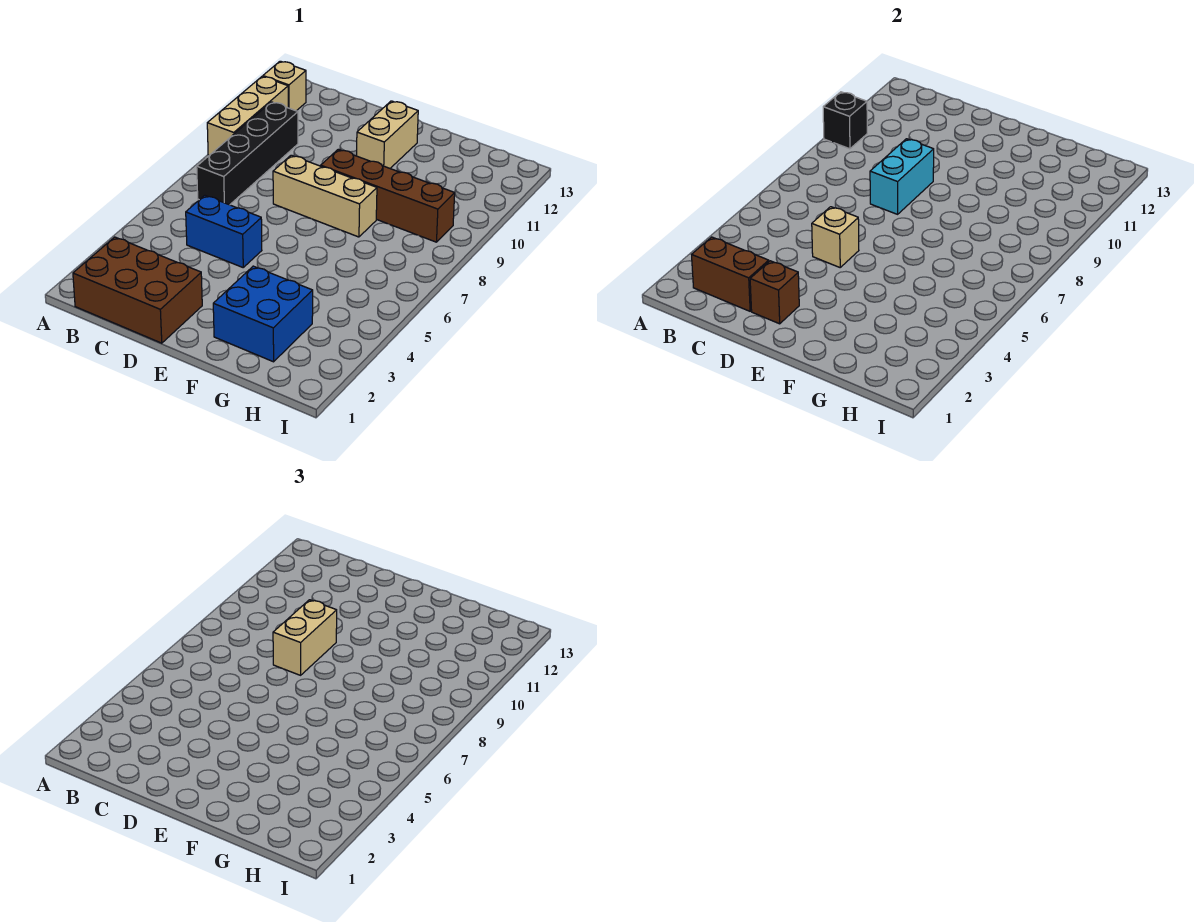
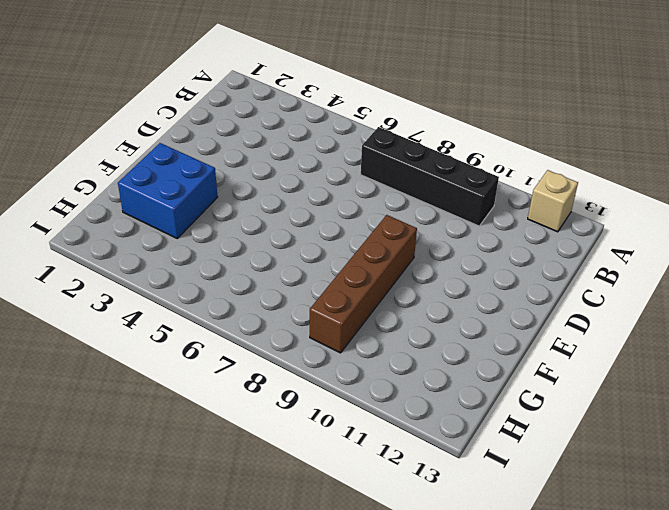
none -> tan 1x3 brick [207,76,288,155]
none -> brown 2x3 brick [73,237,202,343]
none -> blue 1x2 brick [186,195,262,267]

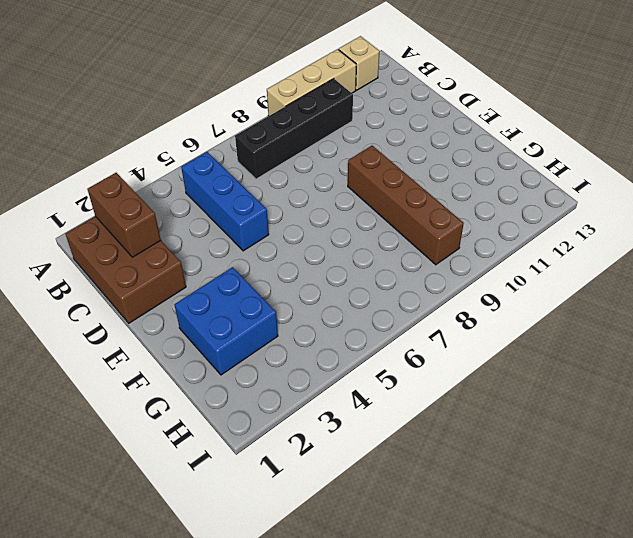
blue 1x3 brick [181,152,269,251] -> blue 1x2 brick [186,195,262,267]
none -> tan 1x3 brick [273,155,377,237]
none -> tan 1x2 brick [357,101,418,168]
none -> black 1x1 brick [823,92,867,149]

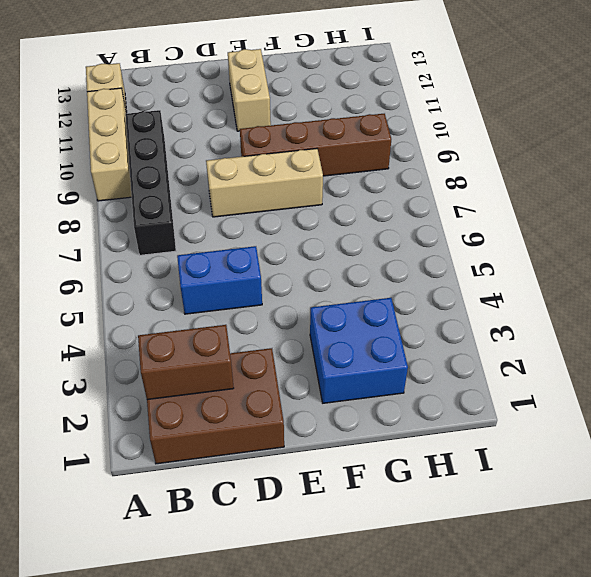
none -> black 1x1 brick [823,92,867,149]
none -> brown 1x1 brick [750,261,799,324]
none -> tan 1x1 brick [812,207,859,267]

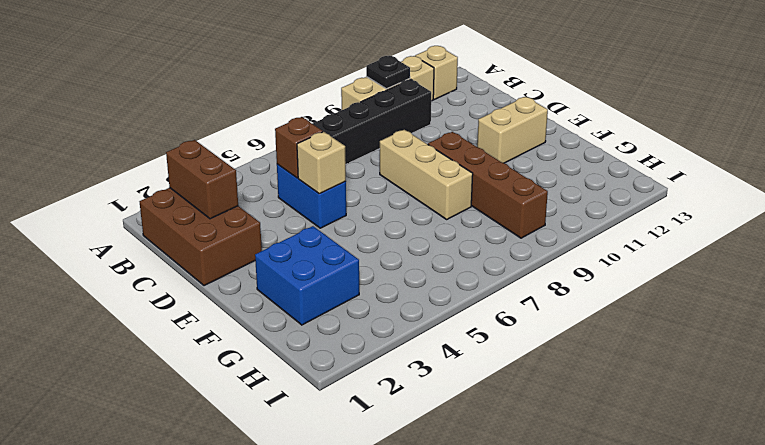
black 1x1 plate [366,56,410,89] -> black 1x1 brick [823,92,867,149]
brown 1x1 brick [275,117,323,178] -> brown 1x1 brick moved to [750,261,799,324]
none -> cyan 1x2 brick [870,139,934,214]
none -> tan 1x2 brick [273,600,337,675]

